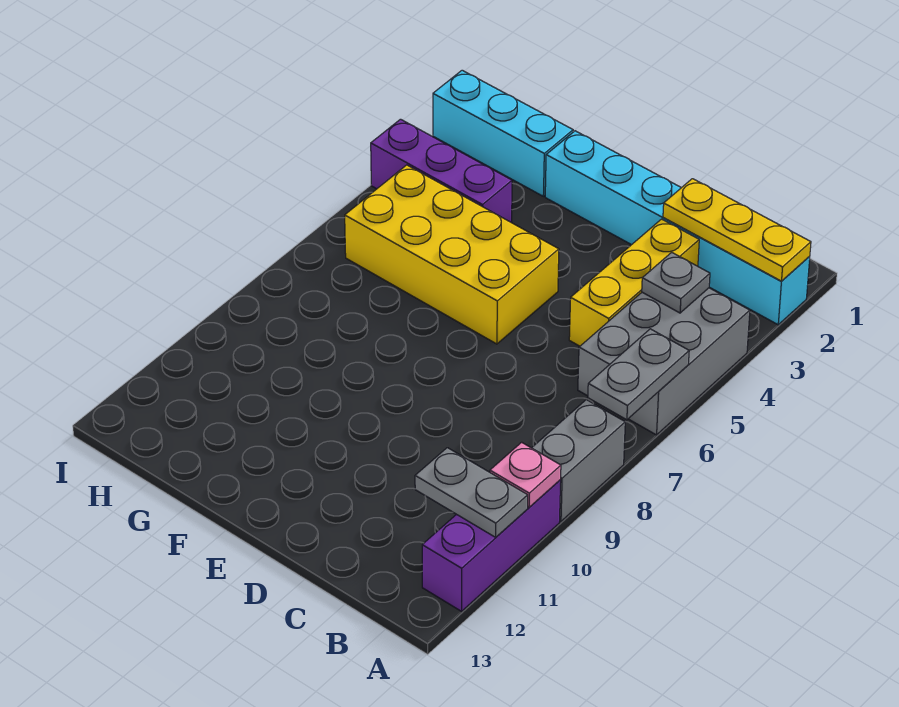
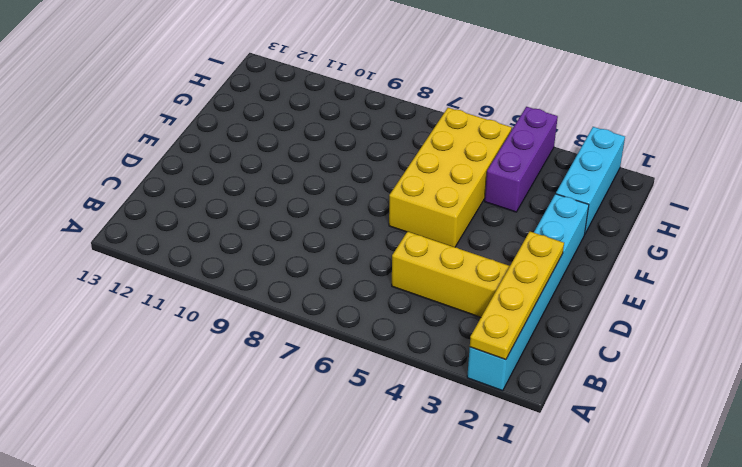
yellow 1x4 plate [470,232,564,360] -> yellow 1x3 plate [663,179,811,281]
none -> grey 2x3 brick [578,288,750,435]
none -> grey 1x2 brick [532,400,625,521]
none -> purple 1x3 brick [422,480,561,611]

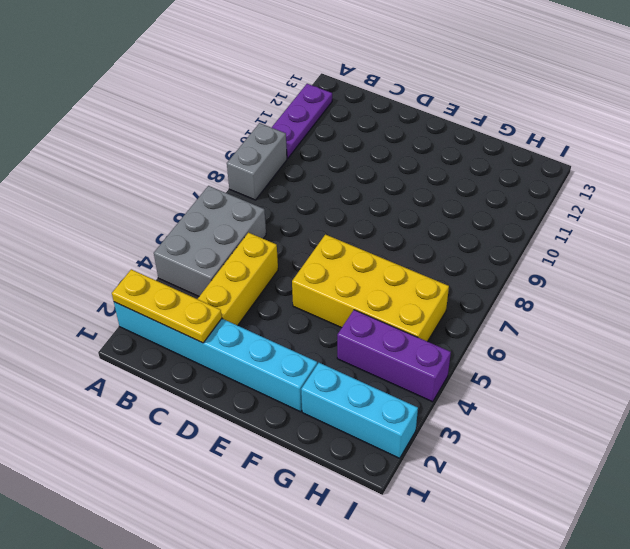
purple 1x3 plate [272,84,332,159] -> purple 1x3 brick [422,480,561,611]
none -> grey 1x2 plate [588,329,689,420]
none -> pink 1x1 plate [490,442,561,507]
none -> grey 1x2 plate [415,448,528,537]

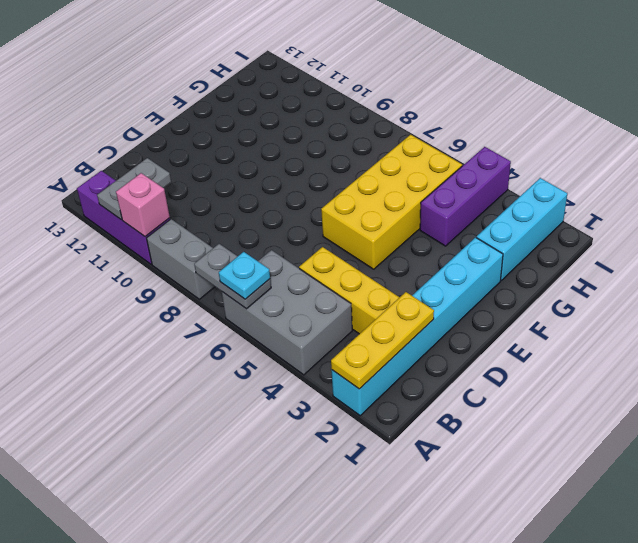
cyan 1x1 plate [219,252,270,299] -> none
pink 1x1 brick [116,173,170,237] -> pink 1x1 plate [490,442,561,507]
none -> grey 1x1 plate [642,252,710,313]

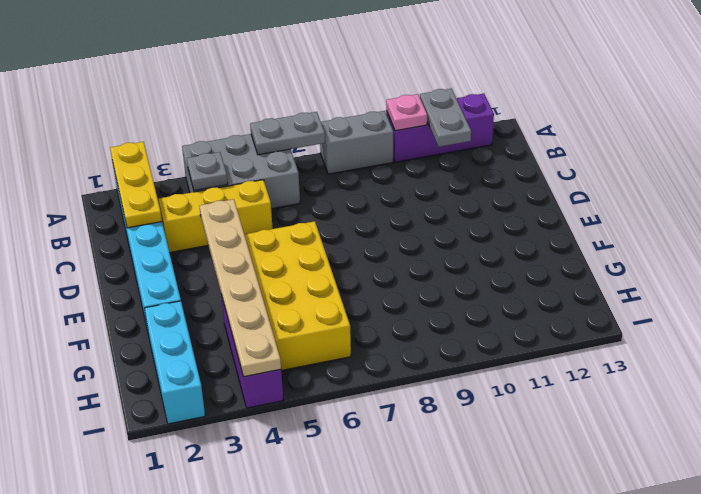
tan 1x6 plate [200,199,281,377] -> none

